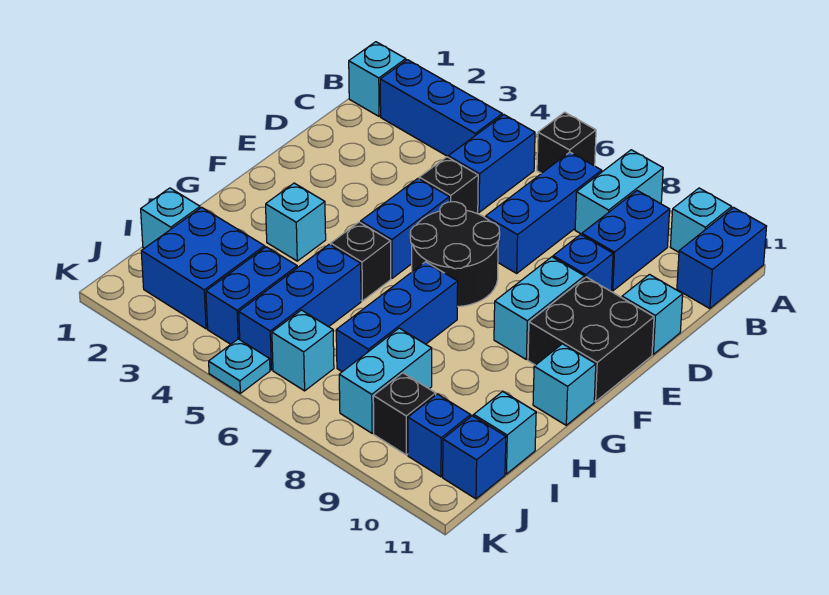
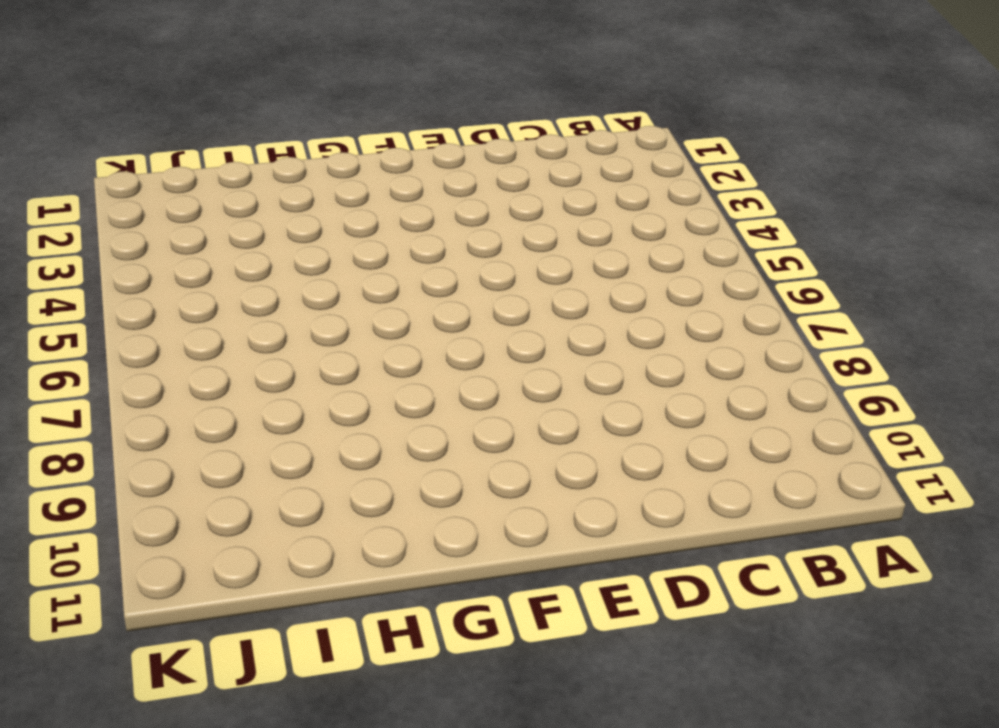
none -> black 1x1 brick [537,112,596,173]
none -> cyan 1x2 brick [575,150,663,234]
none -> cyan 1x1 brick [670,188,732,252]
none -> blue 1x2 brick [677,208,767,309]

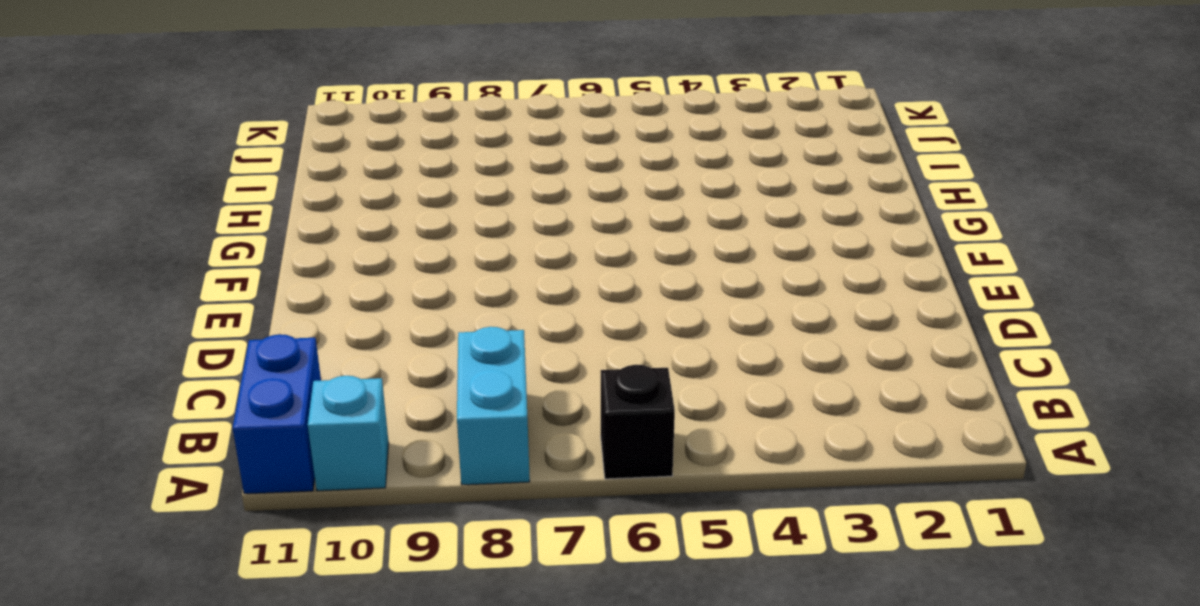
none -> cyan 1x1 brick [349,42,406,116]
none -> blue 1x3 brick [380,60,502,156]
none -> blue 1x2 brick [448,115,535,212]
none -> blue 1x3 brick [486,152,602,273]

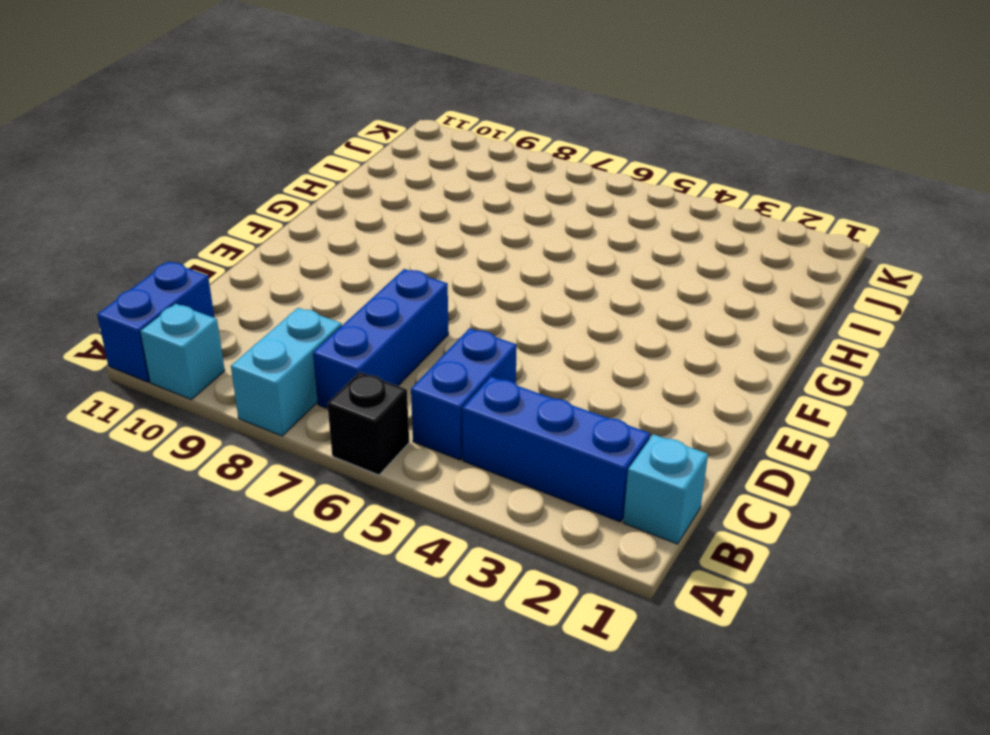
none -> blue 1x2 brick [582,191,670,291]
none -> black 1x1 brick [419,157,478,214]
none -> blue 1x1 brick [553,235,613,292]
none -> cyan 1x1 brick [622,275,683,354]

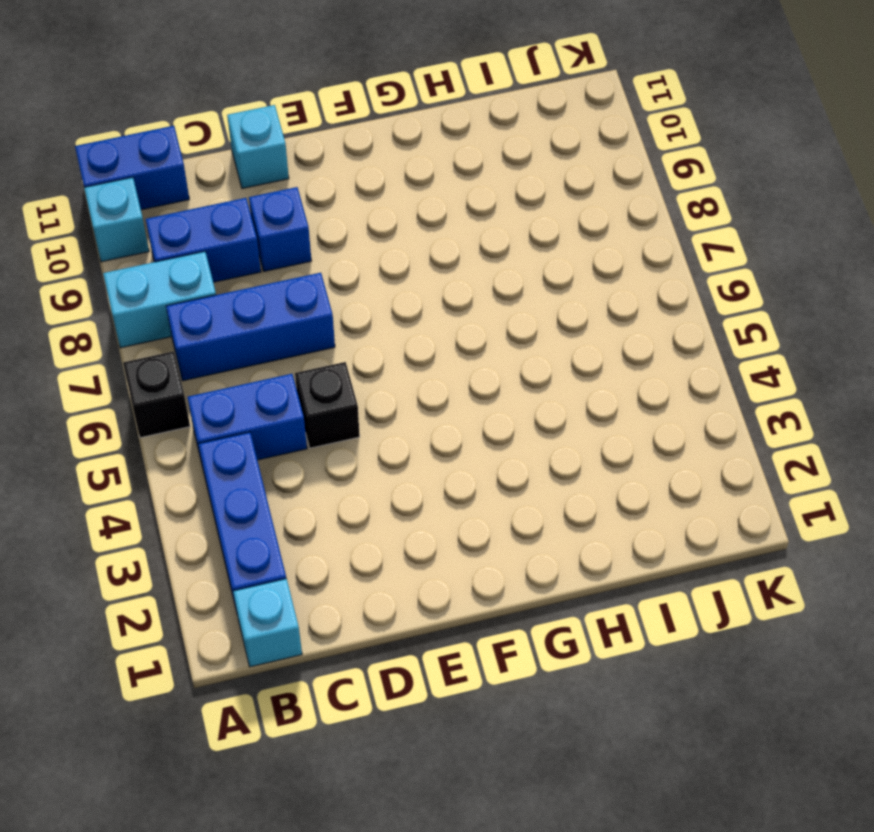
none -> blue 1x2 brick [361,179,449,278]
none -> black 2x2 round brick [410,202,500,307]
none -> cyan 1x2 brick [494,257,584,359]
none -> black 2x2 brick [528,277,654,401]

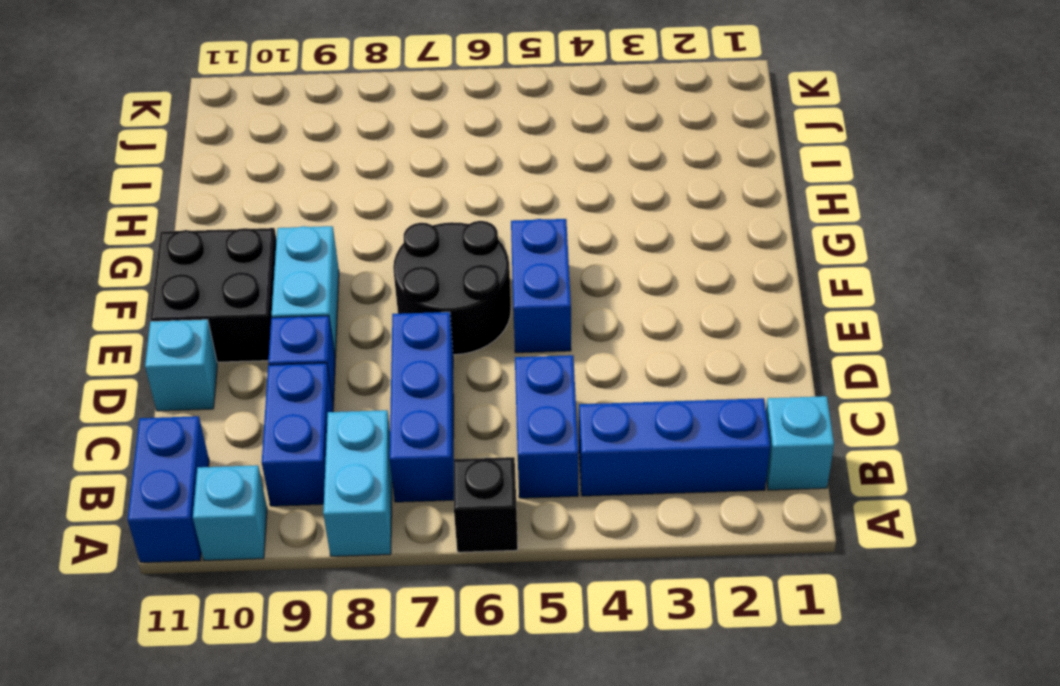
none -> black 1x1 brick [419,157,478,214]
none -> cyan 1x1 brick [266,183,326,261]
none -> black 1x1 brick [331,222,391,301]
none -> blue 1x3 brick [336,262,458,372]

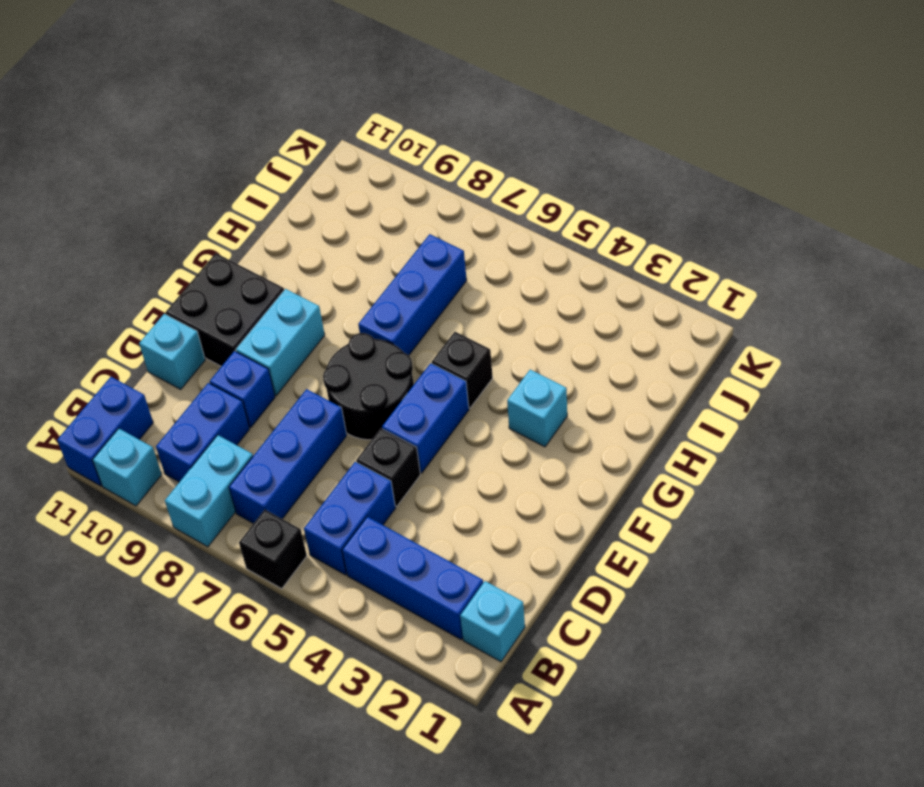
none -> cyan 1x1 brick [533,344,596,425]
none -> blue 1x3 brick [239,244,361,370]
none -> cyan 1x1 brick [141,188,200,248]
none -> blue 2x2 brick [141,207,265,329]

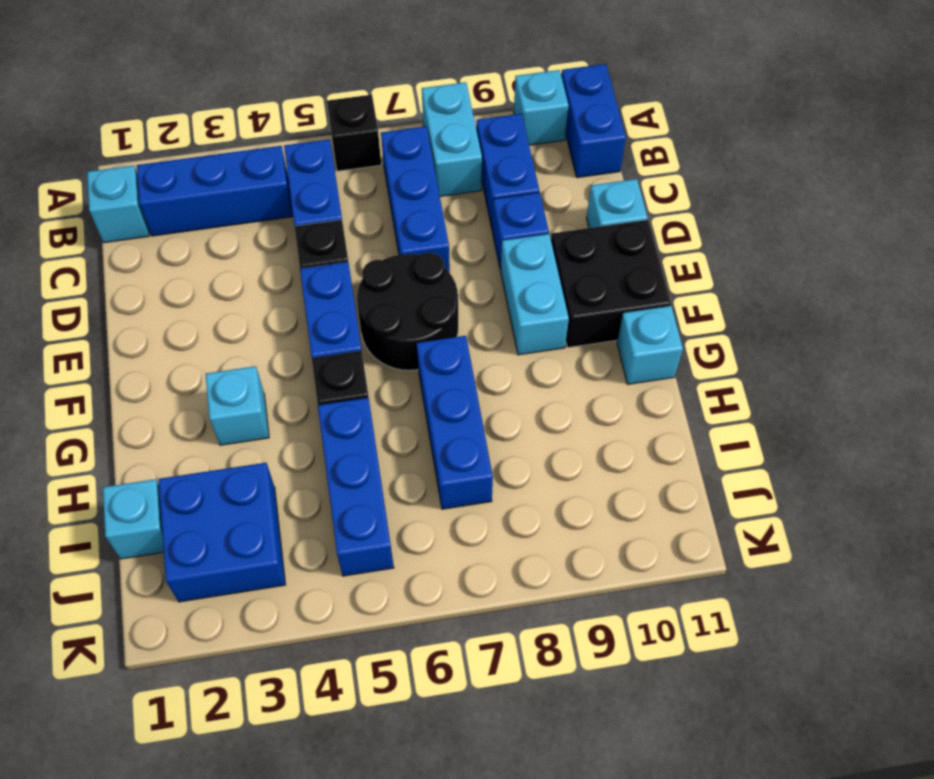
none -> blue 1x2 brick [206,247,297,344]
none -> cyan 1x2 brick [339,328,432,433]
none -> cyan 1x1 brick [474,391,536,474]
none -> cyan 1x1 brick [272,310,334,391]

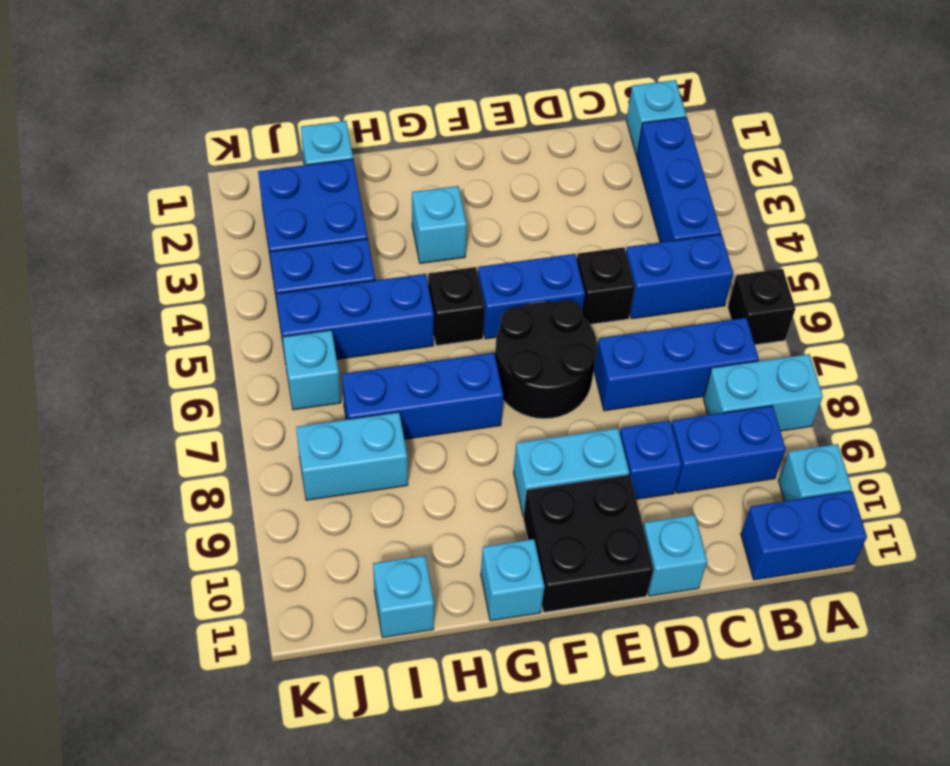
none -> black 1x1 brick [373,373,436,455]
none -> blue 1x1 brick [408,394,471,477]
none -> blue 1x1 brick [443,416,506,499]
none -> cyan 1x1 plate [209,339,270,393]

